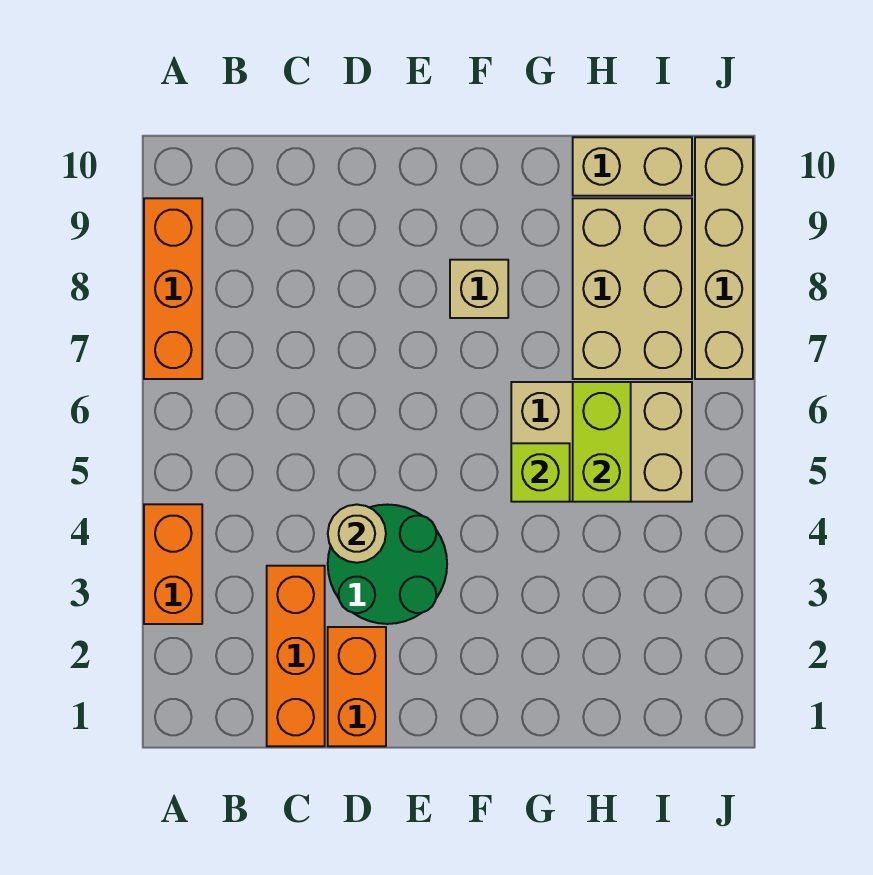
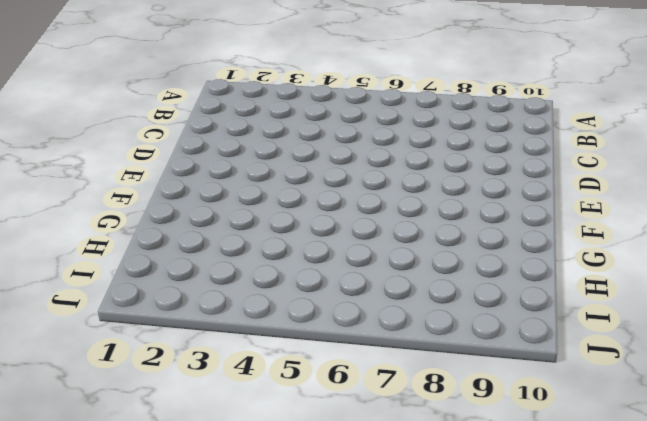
none -> orange 1x2 brick [144,504,202,624]
none -> orange 1x3 brick [144,198,202,379]
none -> orange 1x3 brick [267,566,325,746]

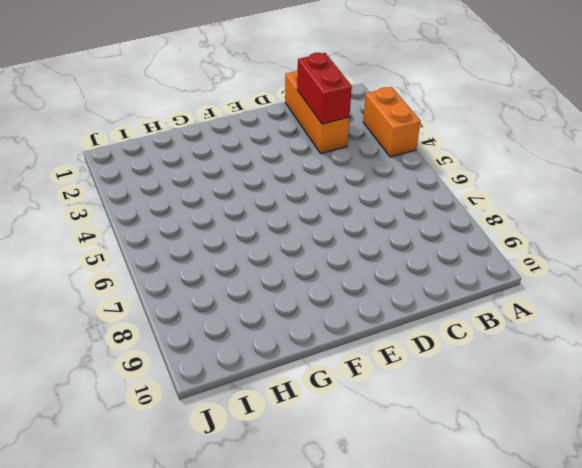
red 1x2 brick [297,53,352,124] -> none
none -> orange 1x3 brick [144,198,202,379]
none -> orange 1x2 brick [328,627,386,746]
none -> green 2x2 round brick [328,505,447,624]

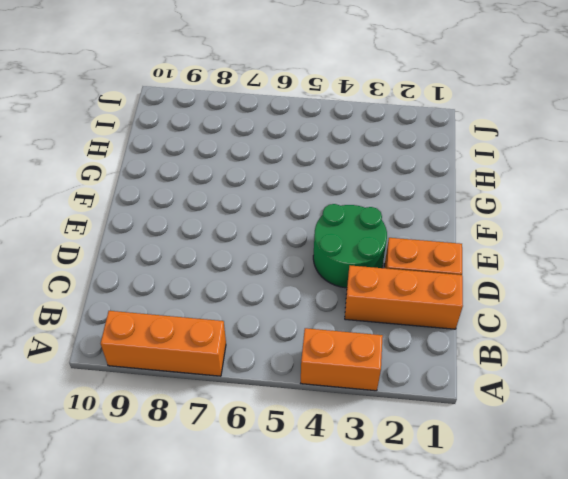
none -> tan 1x1 brick [450,260,508,318]
none -> tan 2x3 brick [511,382,692,502]
none -> tan 2x3 brick [573,198,692,379]

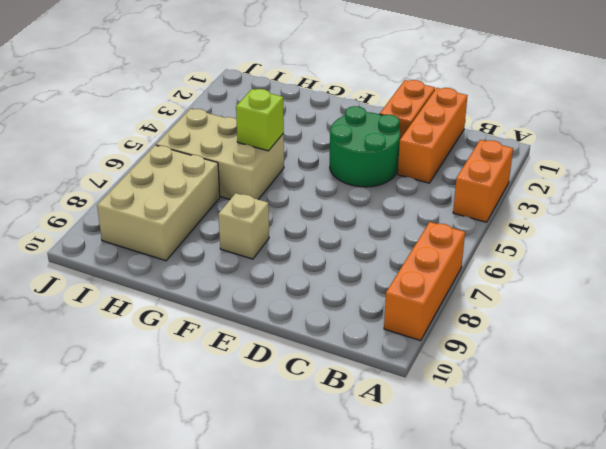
none -> tan 1x2 brick [573,137,692,196]
none -> tan 1x4 brick [695,137,753,379]
none -> tan 1x1 round brick [328,505,386,563]

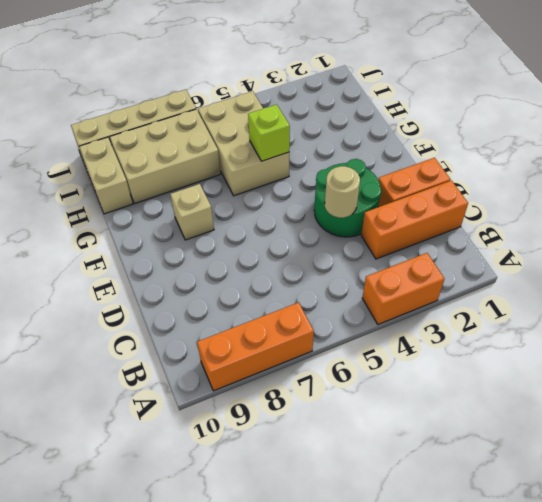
none -> lime 1x2 brick [573,382,631,502]

